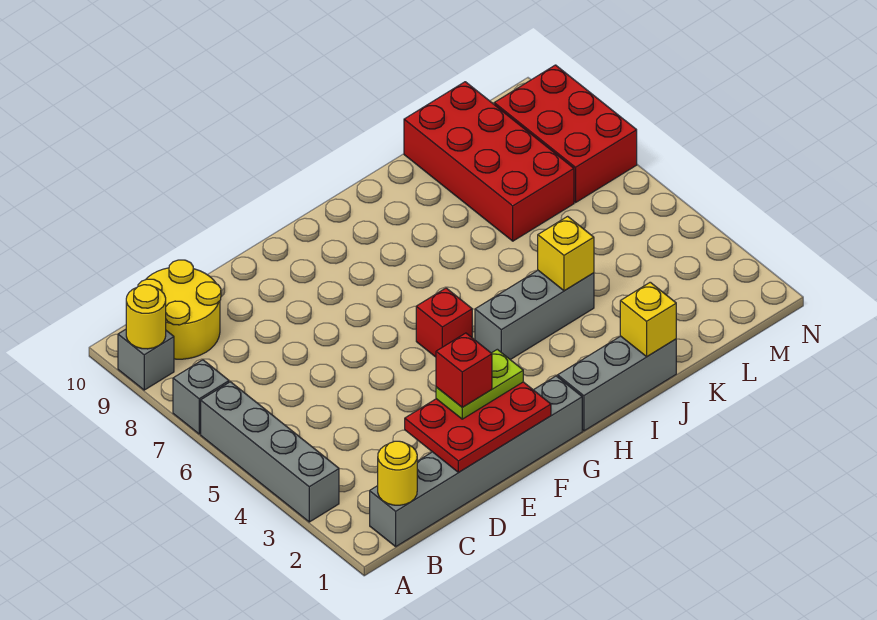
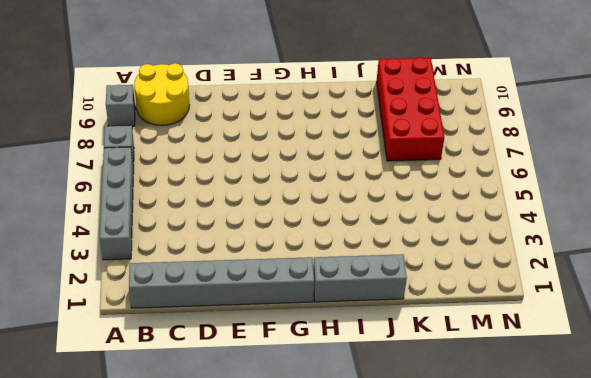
none -> red 1x1 brick [416,288,472,357]
none -> grey 1x3 brick [475,271,594,360]
none -> red 2x3 brick [494,65,637,203]

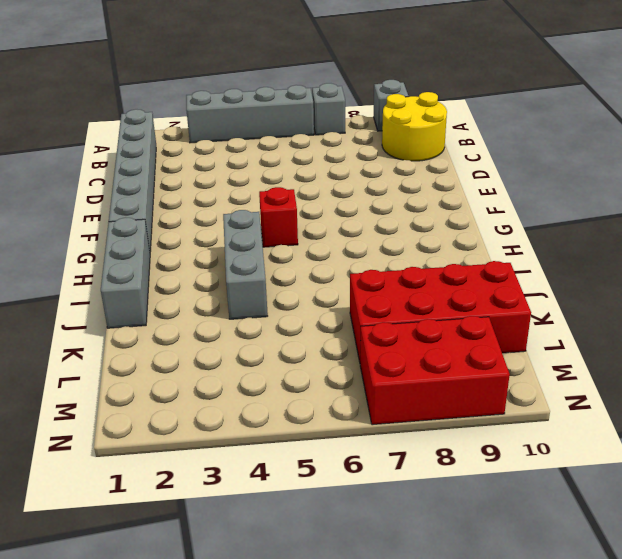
none -> yellow 1x1 round brick [126,285,166,349]
none -> yellow 1x1 round brick [378,441,417,505]
none -> red 2x3 plate [405,382,551,472]

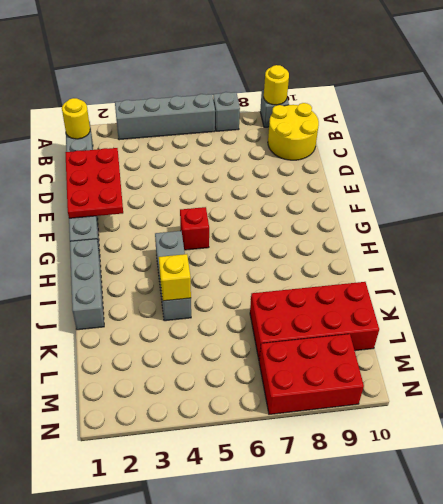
none -> yellow 1x1 brick [620,282,676,357]
none -> lime 1x2 plate [436,349,523,419]
none -> red 1x1 brick [436,333,492,407]

